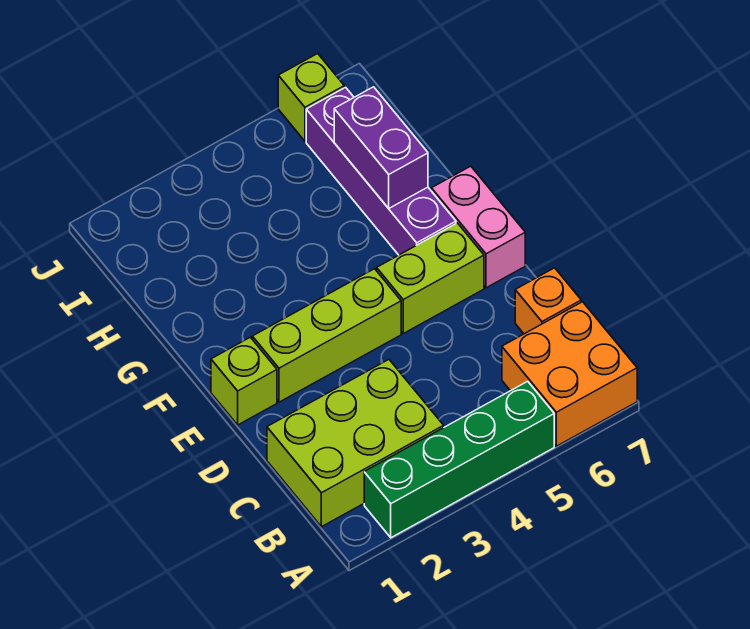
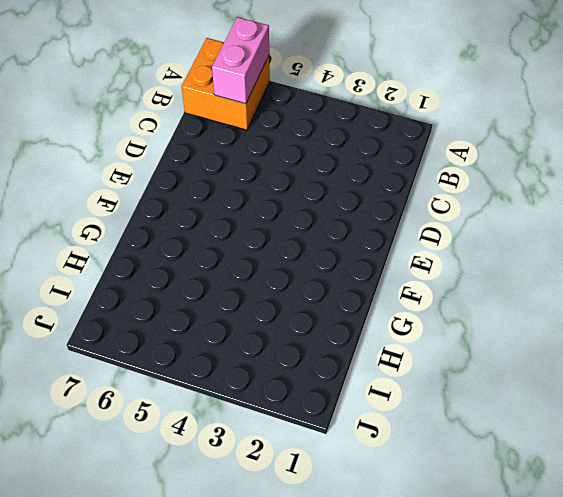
pink 1x2 brick [212,17,269,104] -> pink 1x2 brick moved to [431,166,525,288]
none -> green 1x4 brick [364,381,554,538]
none -> lime 2x3 brick [267,360,444,527]

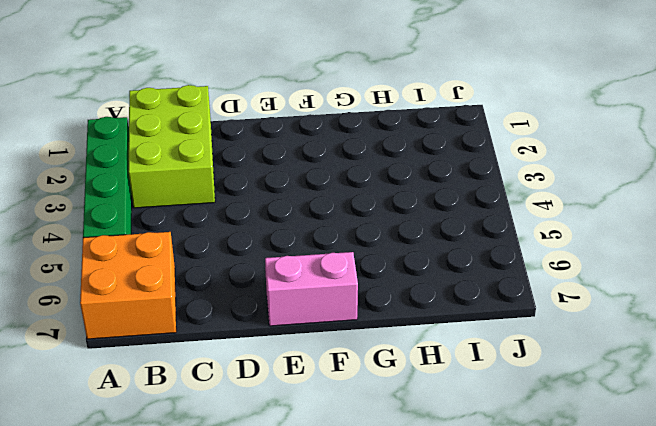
none -> orange 1x1 brick [515,268,581,334]
none -> lime 1x1 brick [211,337,277,425]

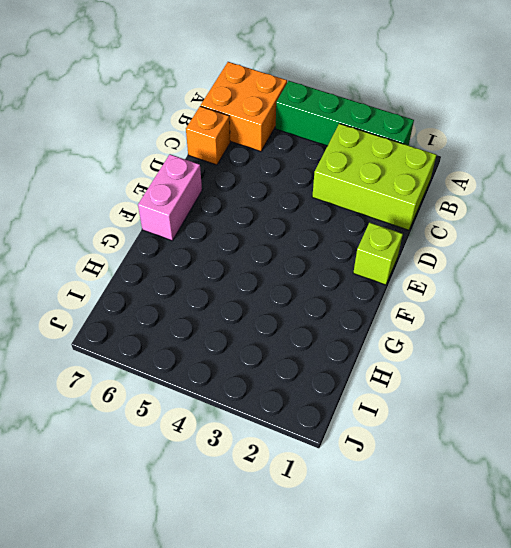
none -> lime 1x3 brick [252,269,401,402]
none -> lime 1x2 brick [377,223,484,333]

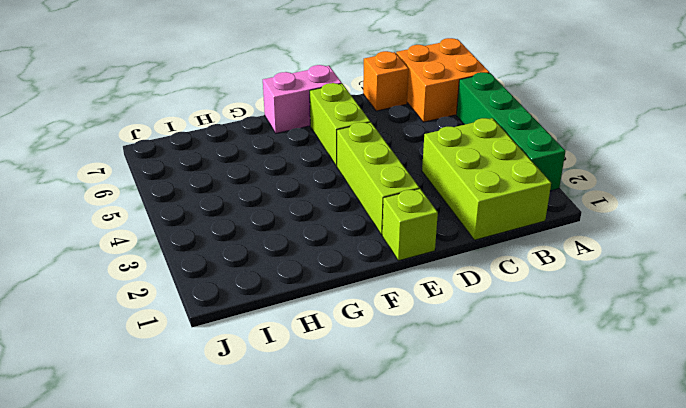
none -> purple 1x4 brick [306,87,456,255]
none -> lime 1x1 brick [278,54,344,141]

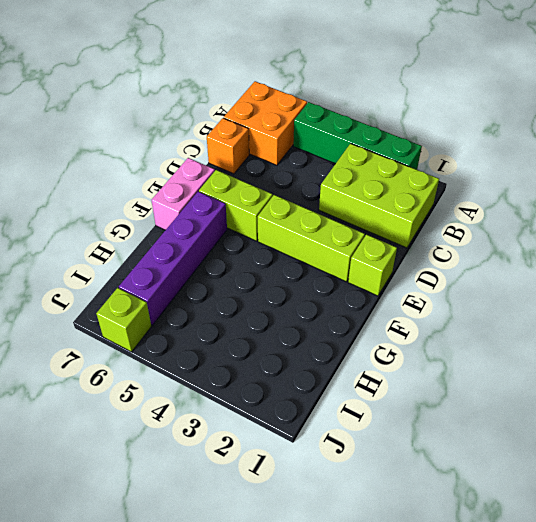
none -> purple 1x2 brick [334,87,428,208]

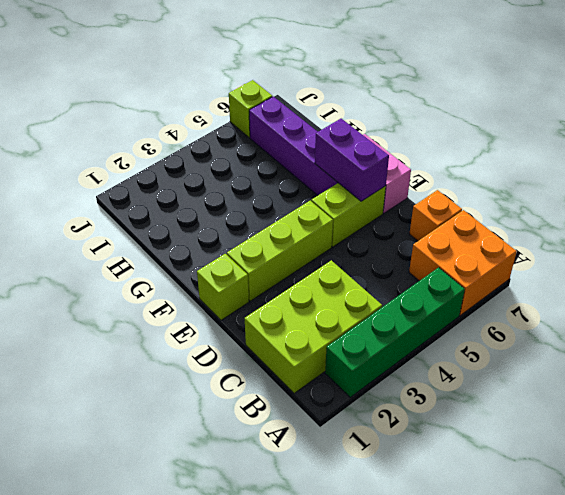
purple 1x2 brick [315,119,389,201] -> purple 1x2 brick moved to [334,87,428,208]

